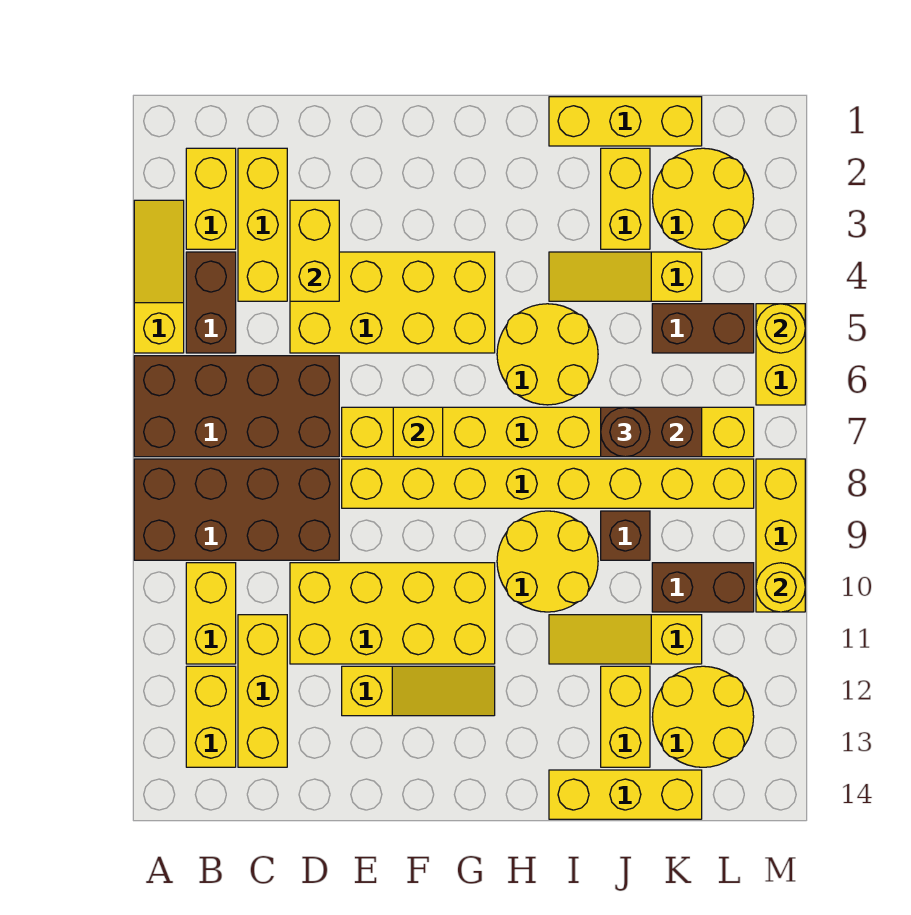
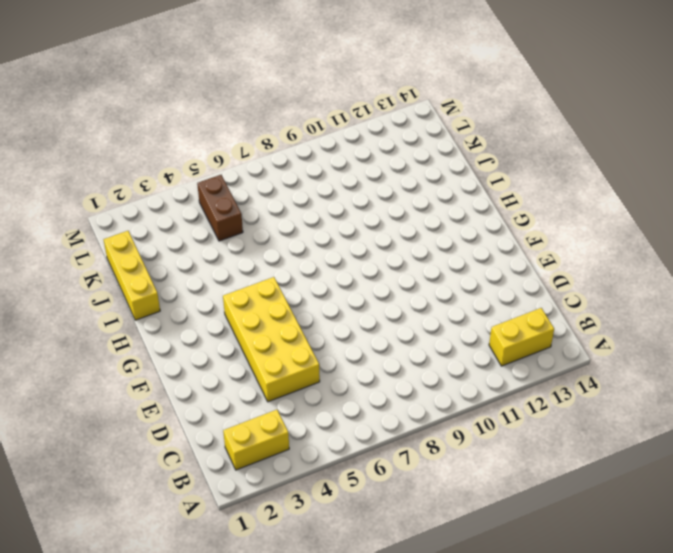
none -> yellow 1x3 slope [134,200,184,353]
none -> brown 2x4 brick [134,356,339,457]
none -> brown 2x4 brick [134,459,339,560]
none -> brown 1x2 brick [186,252,236,353]

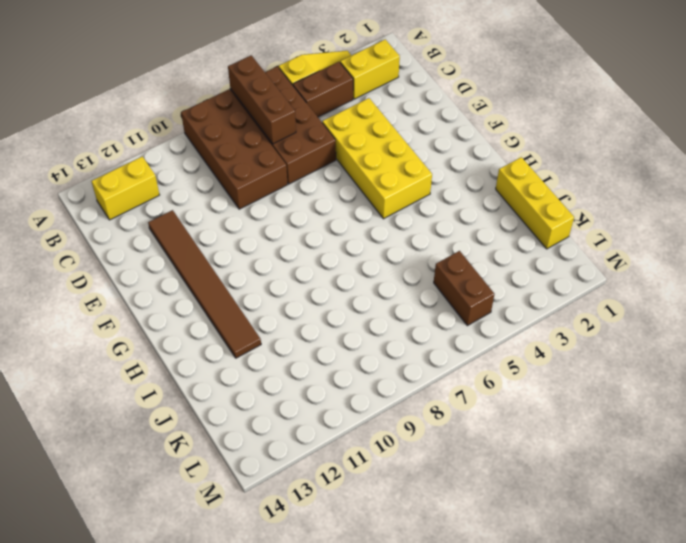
brown 1x3 brick [228,55,296,144] -> none
brown 1x6 tile [148,210,261,358] -> yellow 1x3 slope [342,666,495,716]
none -> yellow 1x2 brick [186,563,236,664]
none -> yellow 1x3 brick [238,148,287,301]
none -> yellow 1x3 brick [238,615,287,767]
none -> yellow 2x4 brick [290,563,495,664]

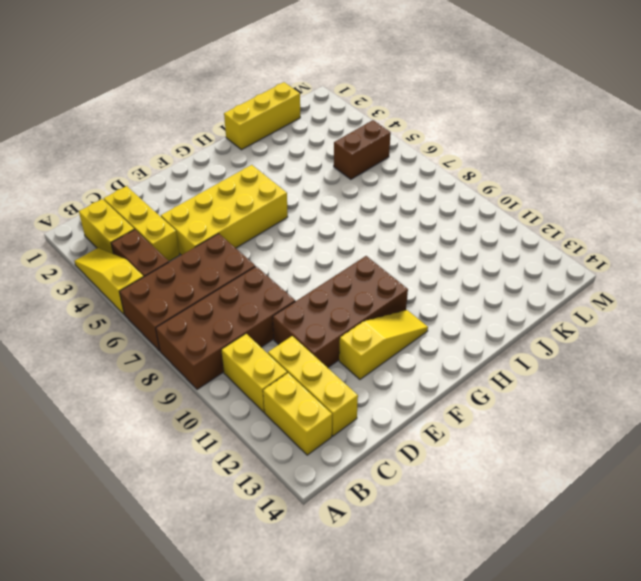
brown 2x4 brick [273,256,408,368] -> yellow 2x4 brick [290,563,495,664]
none -> yellow 1x8 brick [342,407,754,457]
none -> yellow 1x8 brick [342,459,754,508]
none -> yellow 2x2 round brick [497,304,598,405]
none -> yellow 2x2 round brick [497,511,598,612]

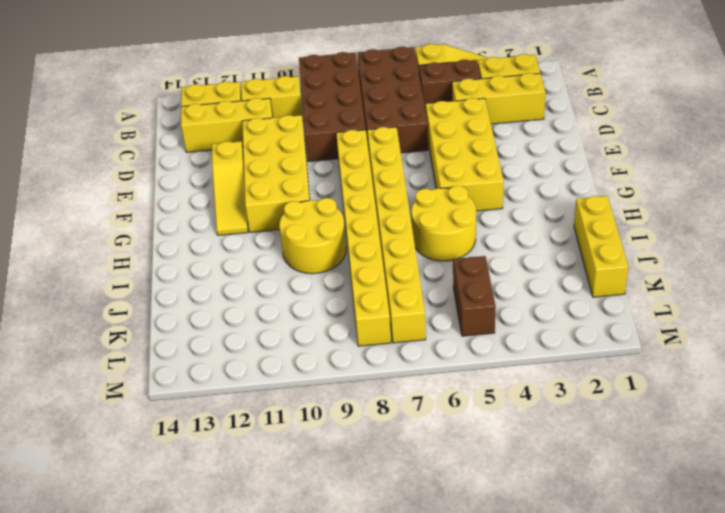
none -> yellow 1x3 slope [549,252,702,301]
none -> yellow 1x3 slope [549,615,702,664]
none -> yellow 1x3 brick [549,770,702,819]
none -> yellow 1x2 brick [601,148,650,249]

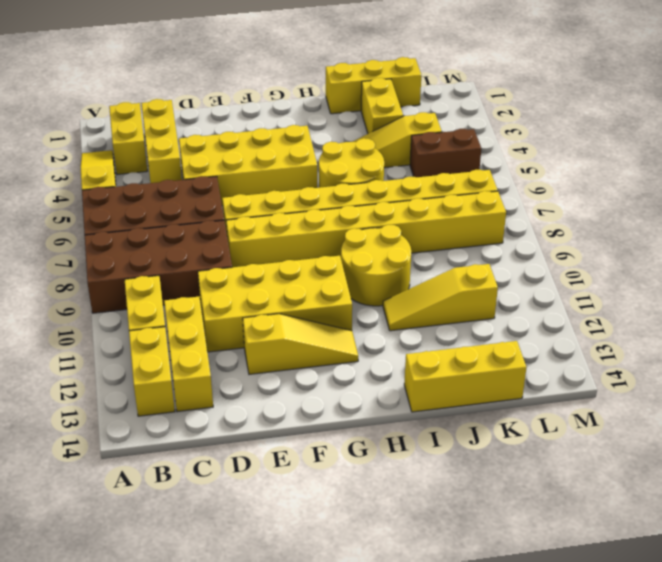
none -> brown 1x2 brick [186,252,236,353]
none -> brown 1x1 brick [601,511,650,560]
none -> yellow 1x2 brick [601,666,650,767]
none -> yellow 2x2 round brick [653,148,754,249]

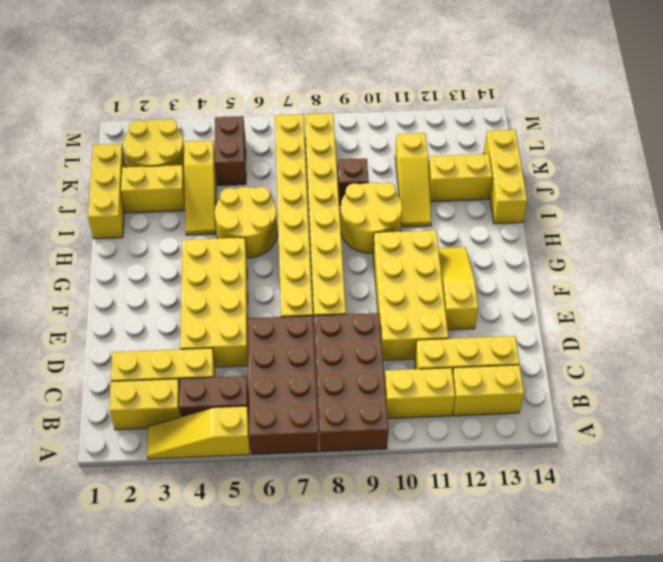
none -> brown 1x2 brick [652,563,754,612]
none -> yellow 2x2 round brick [653,666,754,767]
none -> yellow 1x2 brick [756,304,805,405]
none -> yellow 1x3 brick [756,459,805,612]

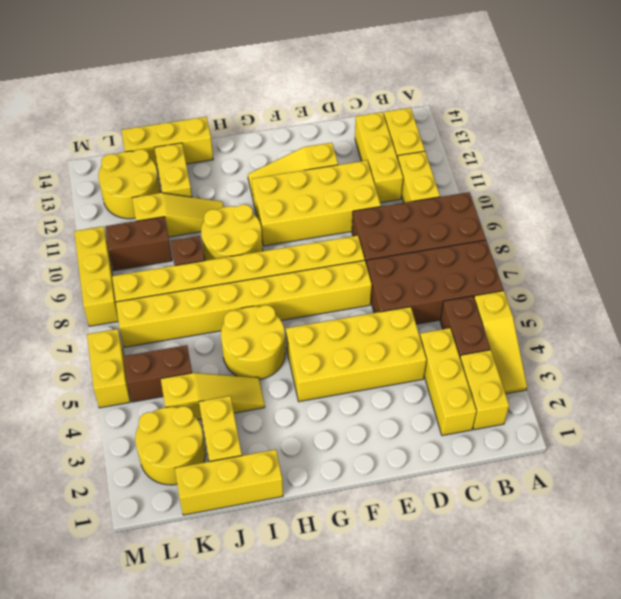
none -> yellow 1x2 brick [290,200,339,301]
none -> yellow 1x1 brick [393,407,443,457]
none -> brown 1x2 brick [601,407,702,457]
none -> yellow 1x1 round brick [756,304,805,353]

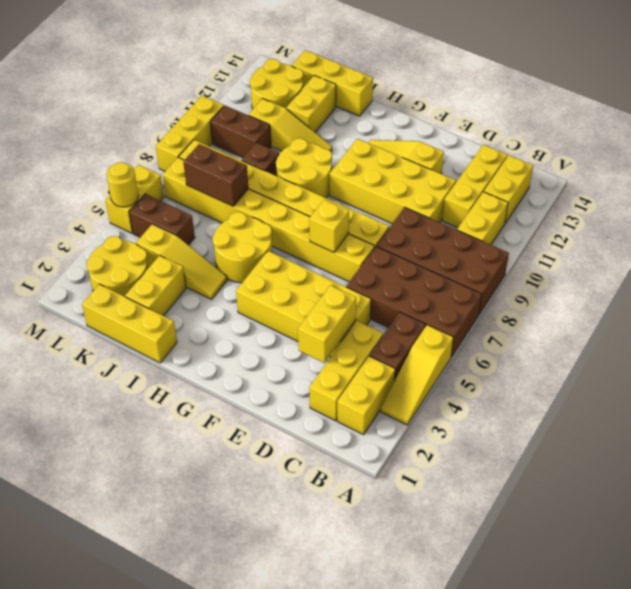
none -> yellow 1x1 round brick [756,563,805,612]
none -> brown 1x1 round brick [601,407,650,457]

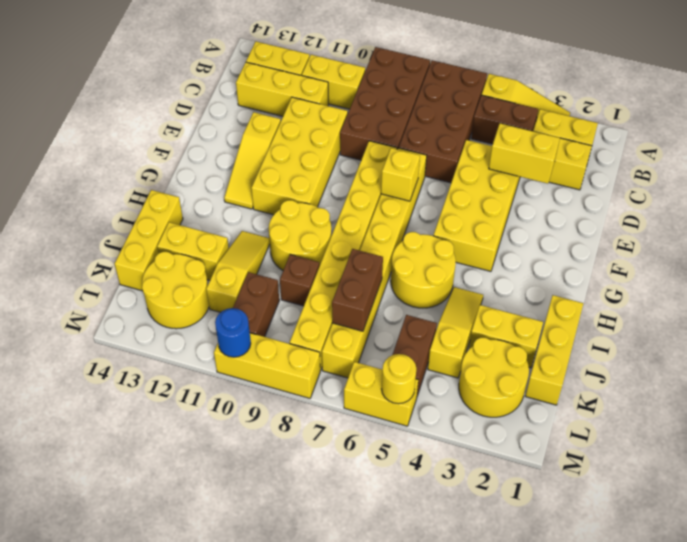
blue 1x1 round brick [215,308,251,357] -> yellow 1x1 round brick [756,563,805,612]
none -> brown 1x1 round brick [601,407,650,457]

